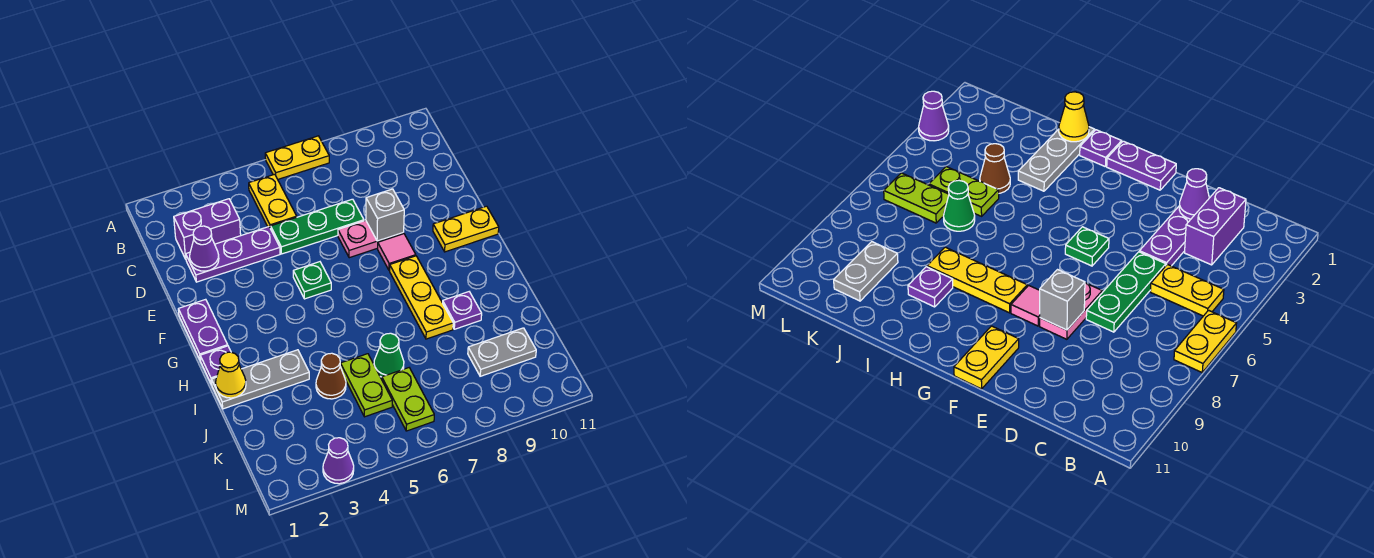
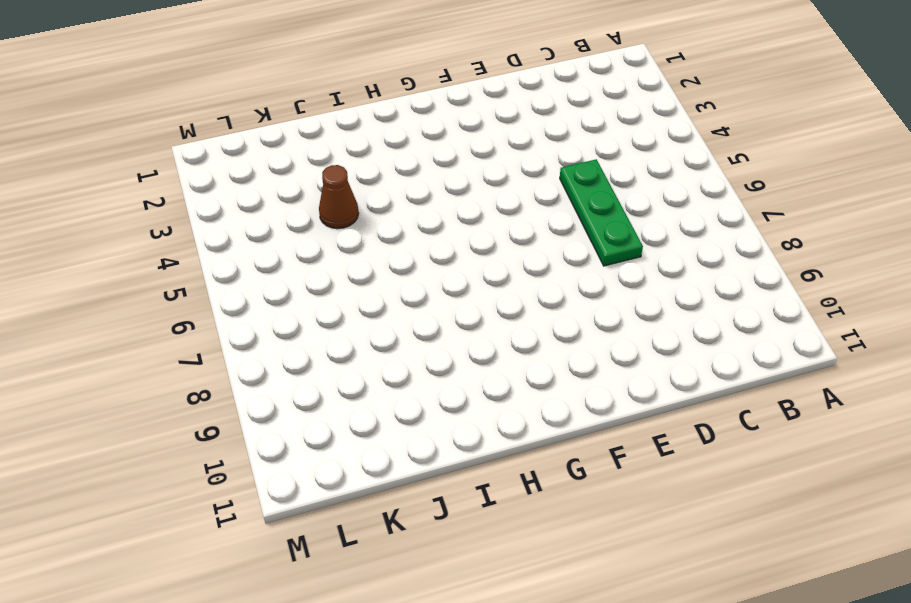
none -> yellow 1x2 plate [265,136,329,179]
none -> yellow 1x2 plate [249,174,297,229]
none -> purple 1x2 brick [174,199,241,259]

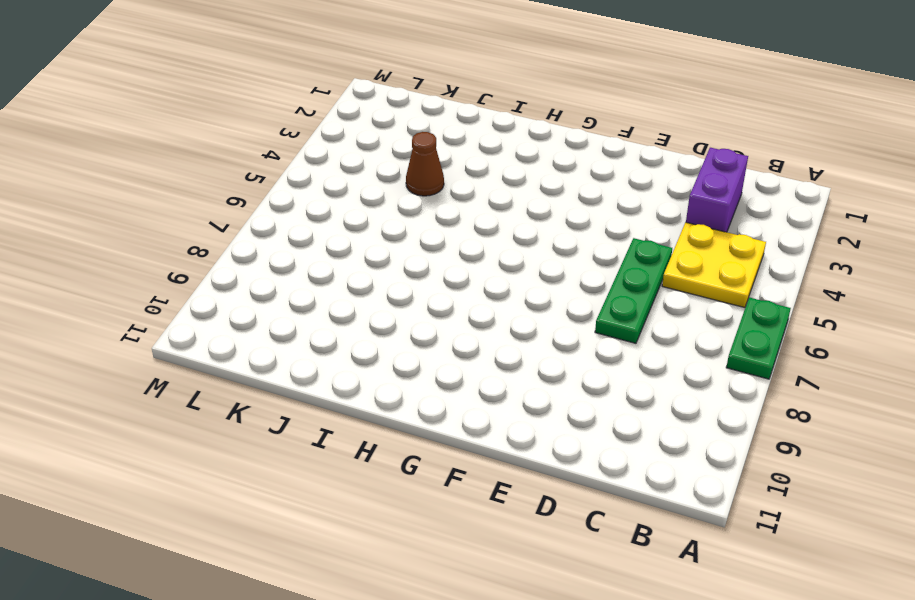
green 1x2 plate [726,297,791,379] -> yellow 1x2 plate [265,136,329,179]
yellow 2x2 plate [662,222,766,308] -> yellow 1x2 plate [249,174,297,229]
none -> purple 1x3 plate [186,227,280,282]
none -> pink 1x2 plate [338,220,404,258]
none -> purple 1x2 plate [178,299,228,361]

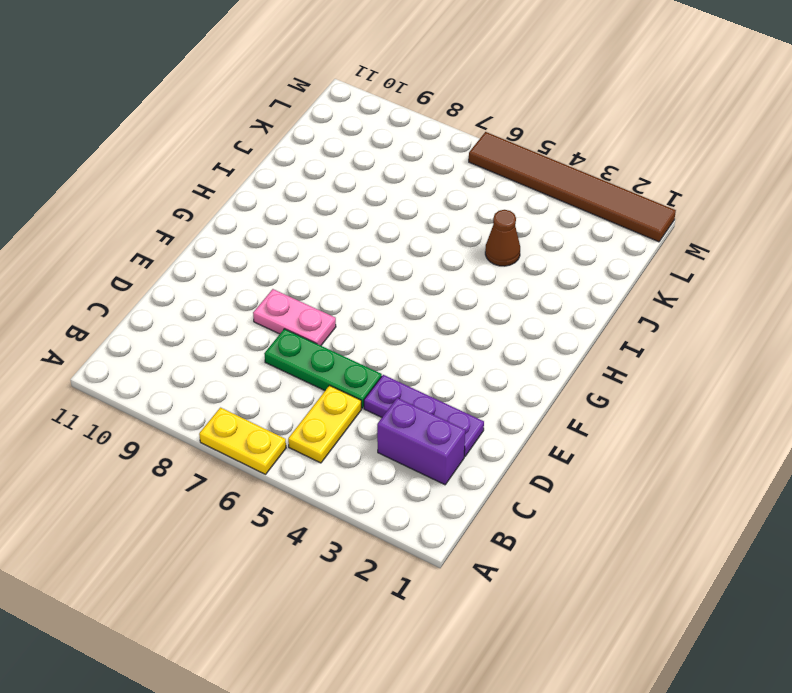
brown 1x6 tile [469,132,676,242] -> purple 1x1 cone [323,438,354,484]
none -> purple 1x2 plate [178,299,228,361]
none -> green 1x1 plate [293,262,331,299]
none -> pink 1x1 tile [378,234,416,271]

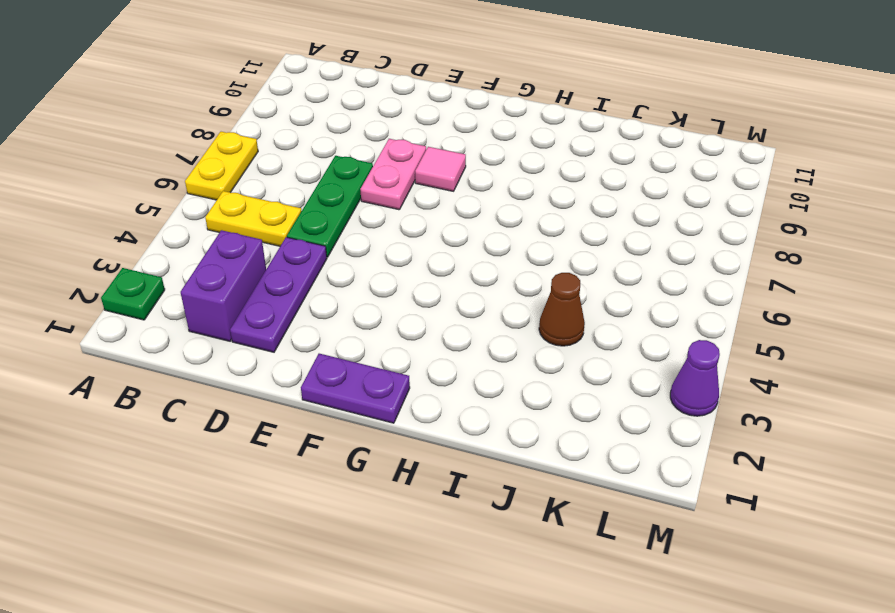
green 1x1 plate [101,268,165,320] -> green 1x1 plate moved to [293,262,331,299]
none -> yellow 1x2 plate [433,206,499,252]
none -> yellow 1x3 plate [390,256,453,339]
none -> purple 1x1 plate [200,346,231,385]

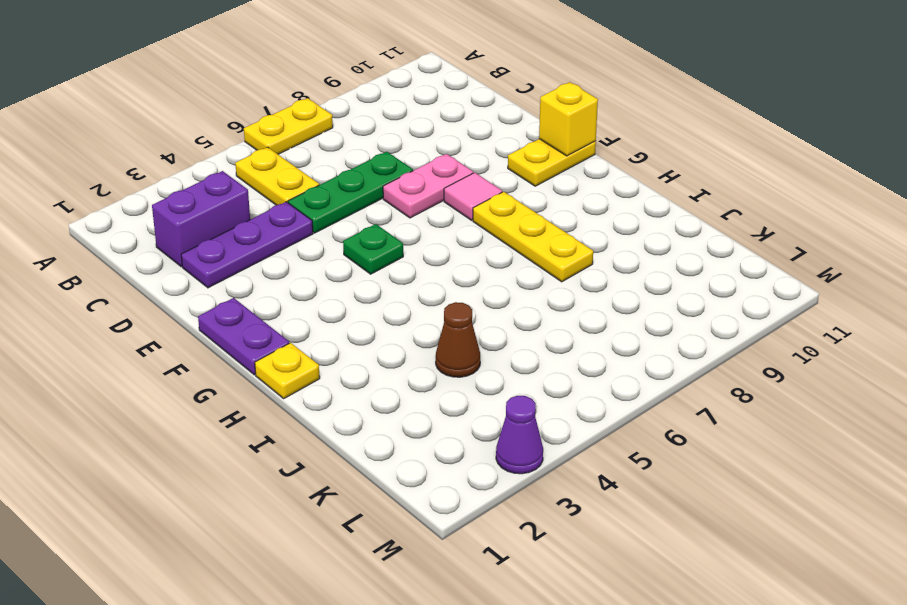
yellow 1x1 brick [539,82,598,156] -> none
yellow 1x1 plate [255,343,320,398] -> purple 1x1 plate [200,346,231,385]
none -> grey 1x3 plate [211,350,309,409]
none -> purple 1x1 plate [443,292,482,329]
none -> lime 1x2 plate [340,354,392,417]

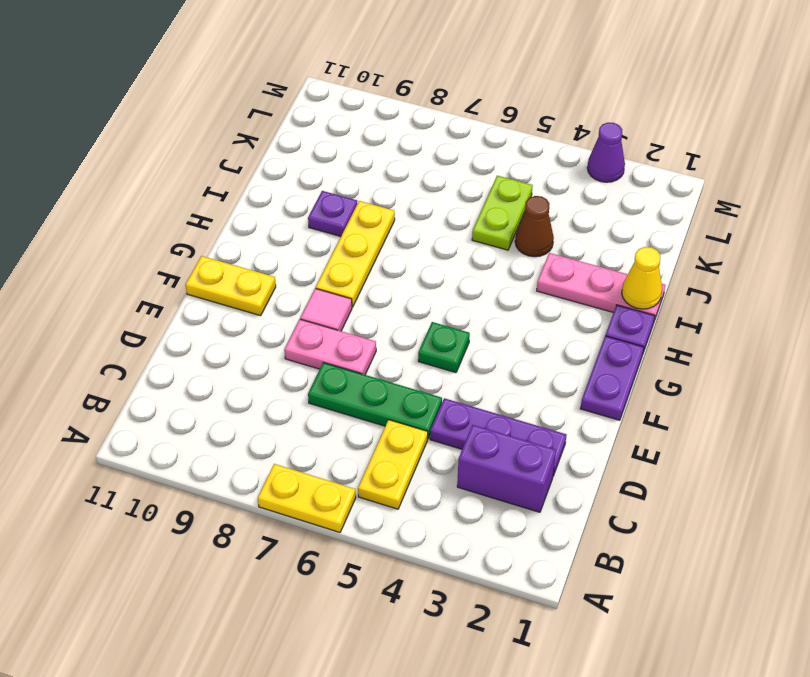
pink 1x3 plate [537,253,665,321] -> grey 1x3 plate [211,350,309,409]
none -> green 1x1 cone [374,333,404,377]
none -> lime 1x2 plate [382,368,434,431]
none -> grey 1x2 plate [468,328,536,376]

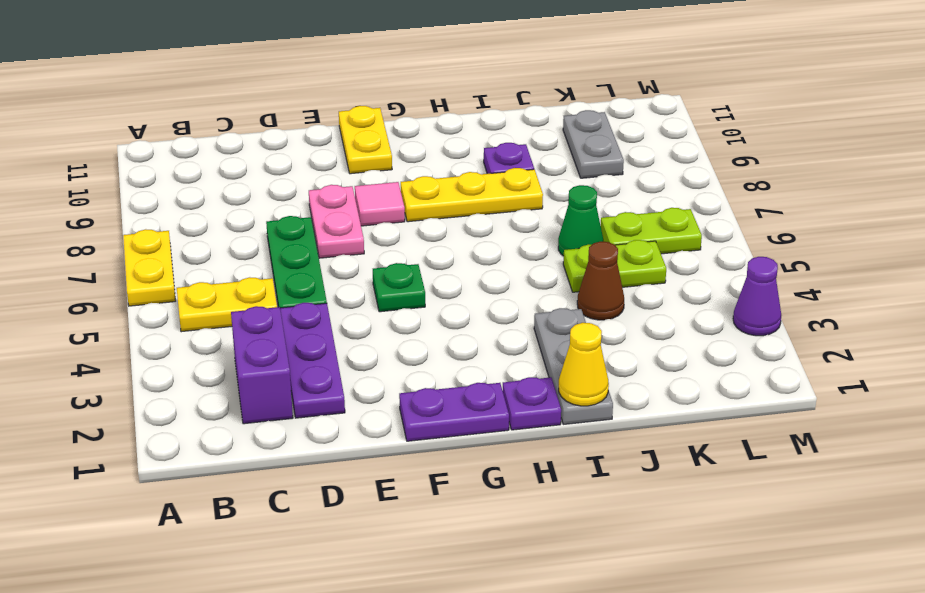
none -> purple 1x1 cone [190,226,219,271]
none -> grey 1x1 brick [366,189,404,241]

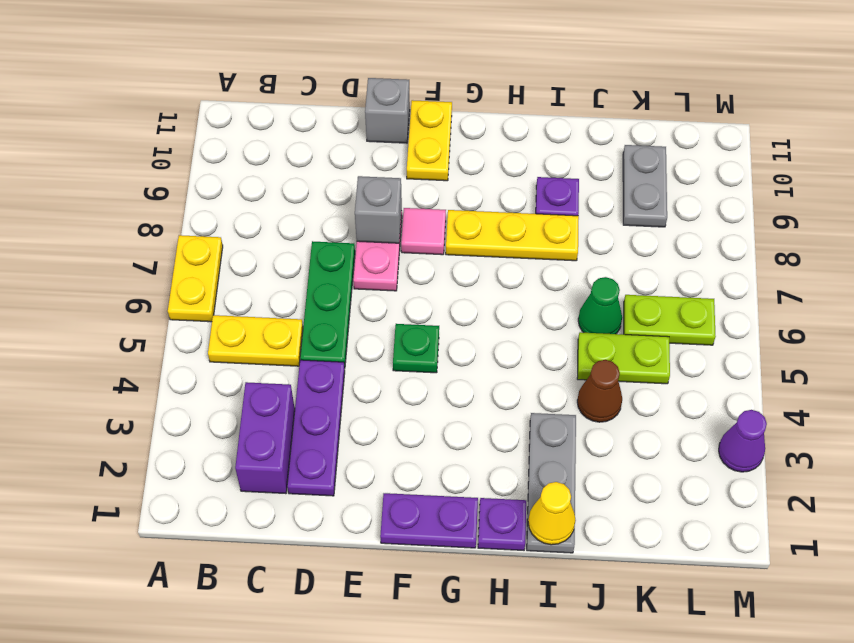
grey 1x1 brick [365,78,410,143] -> none
none -> purple 1x1 cone [190,226,219,271]

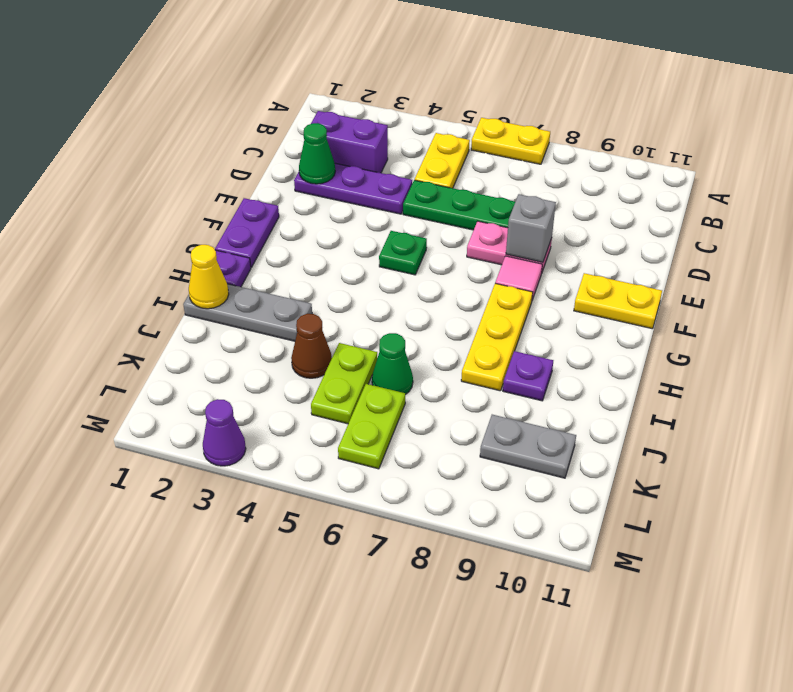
green 1x1 cone [299,123,335,184] -> purple 1x1 cone [190,226,219,271]

